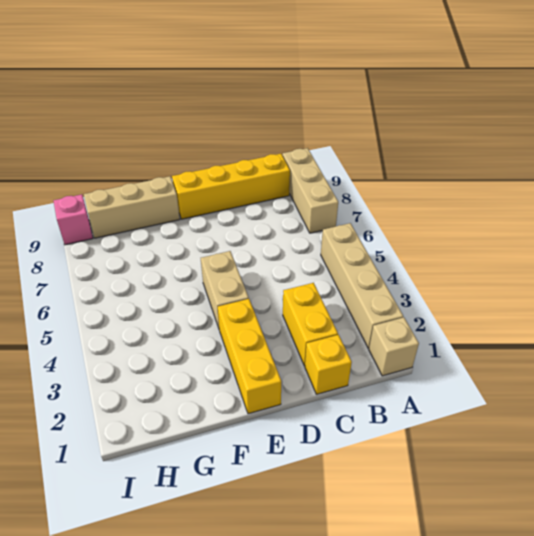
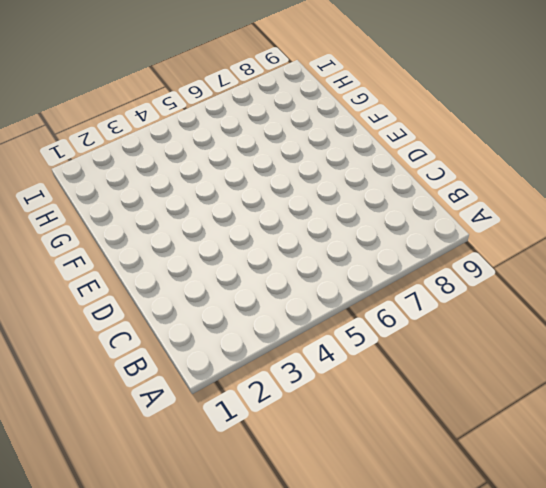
none -> tan 1x1 brick [369,317,419,376]
none -> tan 1x4 brick [321,223,403,348]

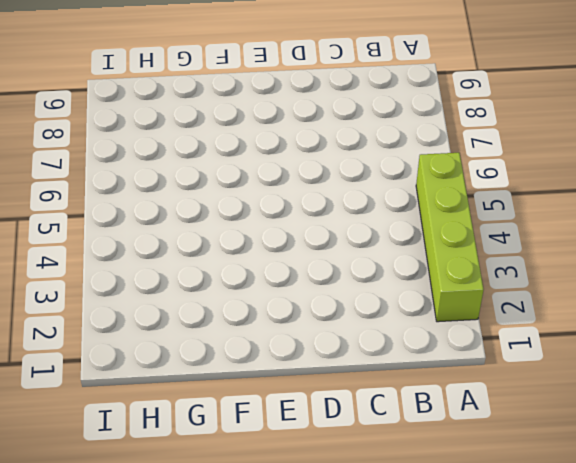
lime 1x4 brick [416,153,484,322] -> tan 1x4 brick [321,223,403,348]
none -> tan 1x1 brick [369,317,419,376]
none -> tan 1x3 brick [282,148,338,233]

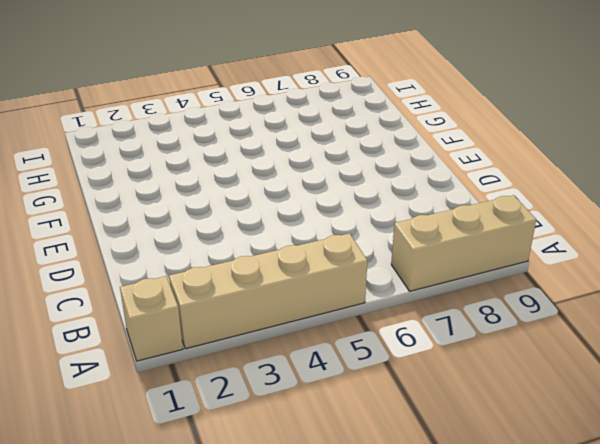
none -> yellow 1x4 brick [172,154,290,219]
none -> yellow 1x1 brick [305,335,352,394]

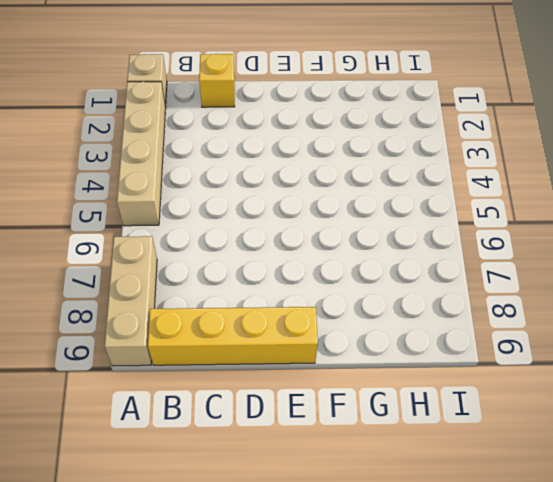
none -> yellow 1x2 brick [283,283,338,366]
none -> yellow 1x3 brick [218,299,281,414]

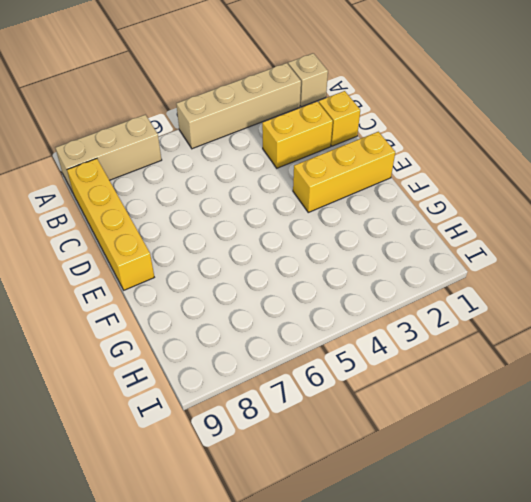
none -> tan 1x2 brick [201,251,249,328]
none -> tan 1x3 brick [84,176,180,238]

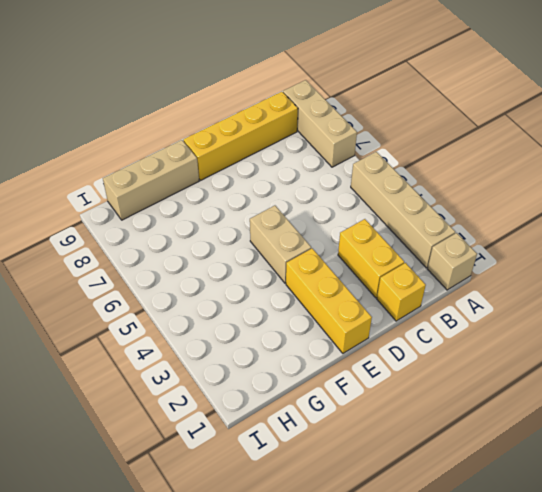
none -> pink 1x1 brick [53,194,93,245]

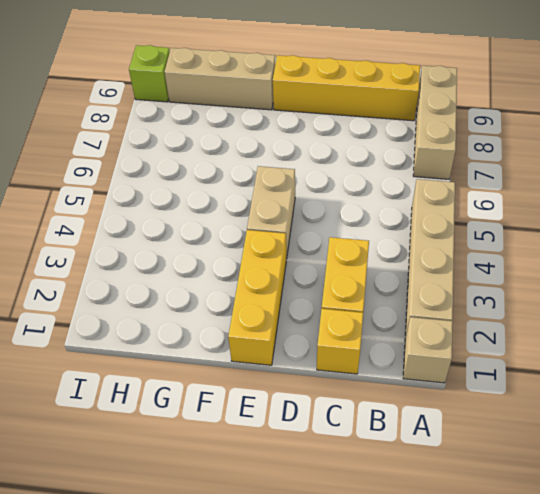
lime 1x1 brick [129,45,170,102] -> pink 1x1 brick [53,194,93,245]

